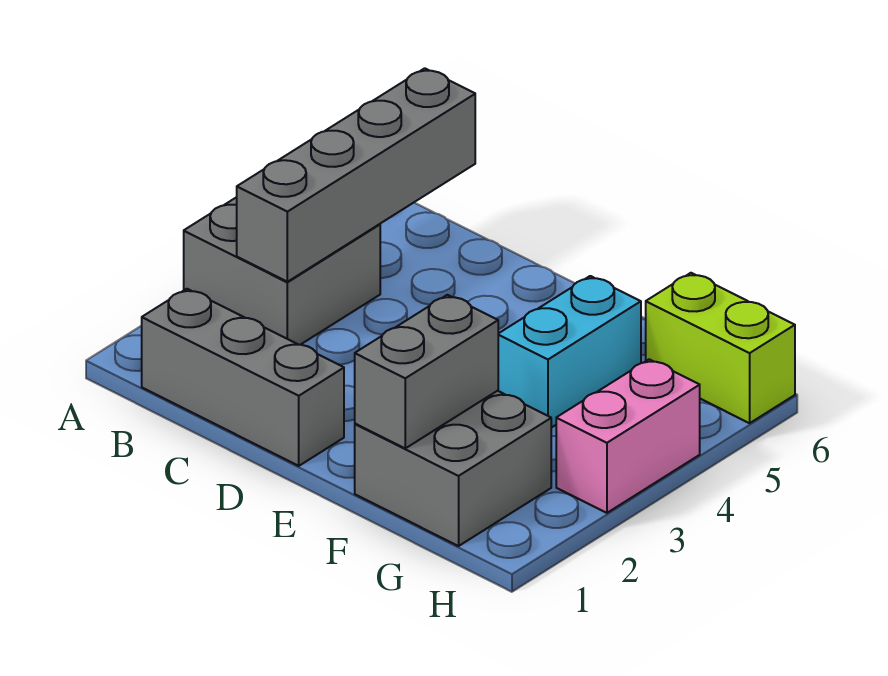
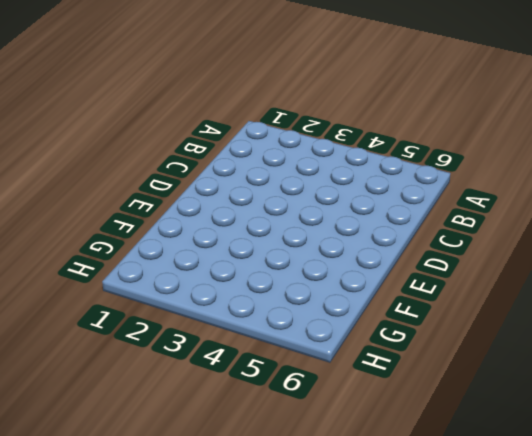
none -> grey 2x2 brick [184,197,380,345]
none -> grey 1x3 brick [142,289,344,466]

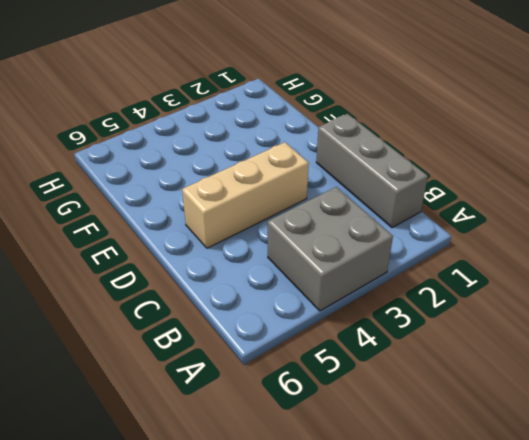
tan 1x3 brick [182,142,309,248] -> none
none -> grey 2x2 brick [355,391,551,546]
none -> cyan 1x2 brick [498,276,641,428]

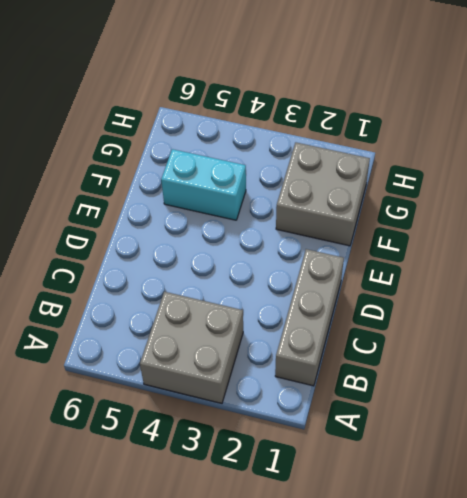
none -> lime 1x2 brick [646,273,795,423]
none -> pink 1x2 brick [556,359,700,513]

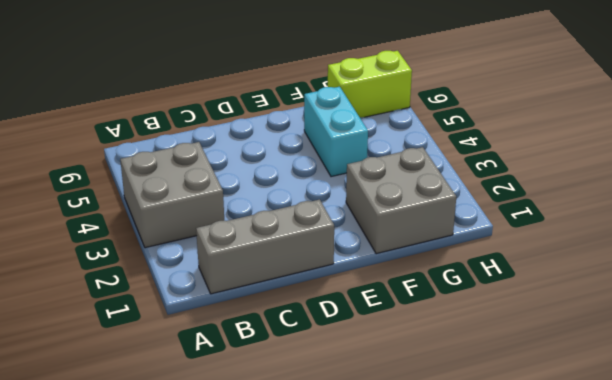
none -> pink 1x2 brick [556,359,700,513]
none -> grey 1x4 brick [237,68,475,282]

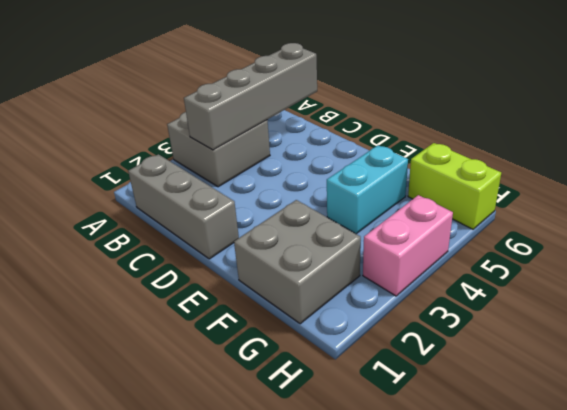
none -> grey 1x2 brick [355,295,498,448]

